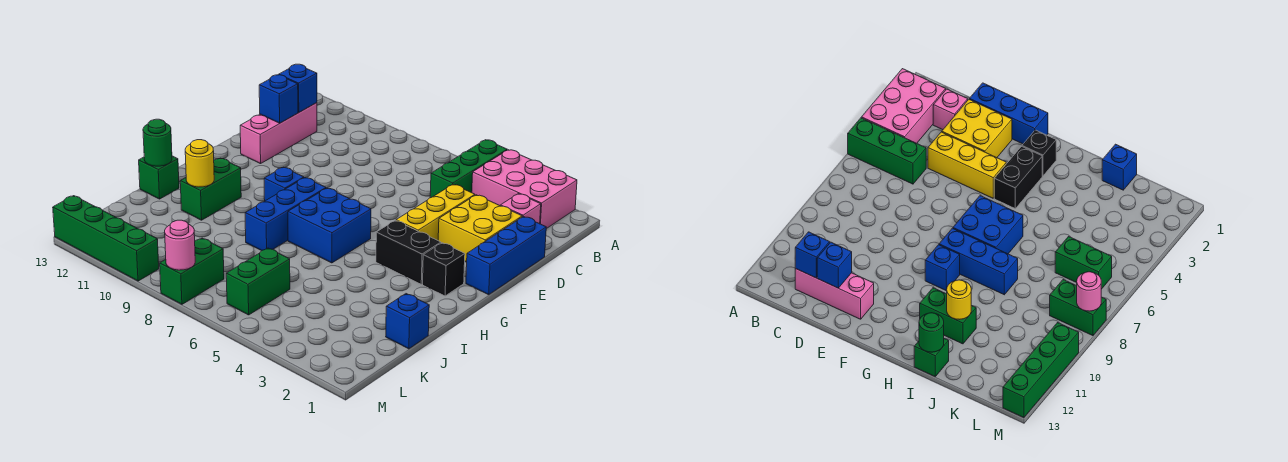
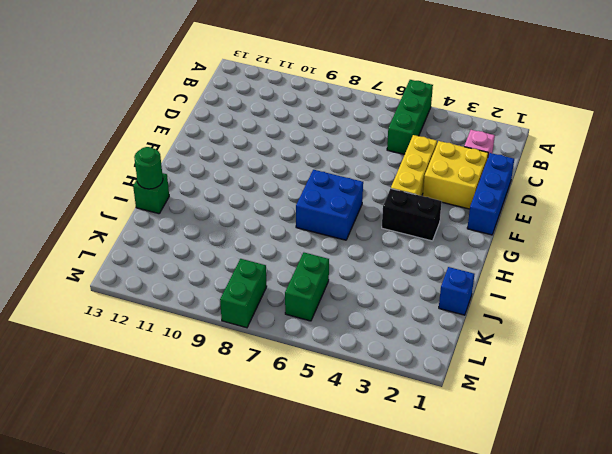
none -> pink 2x3 brick [472,150,577,229]
none -> pink 1x3 brick [240,103,317,164]
none -> black 1x1 brick [423,243,465,296]

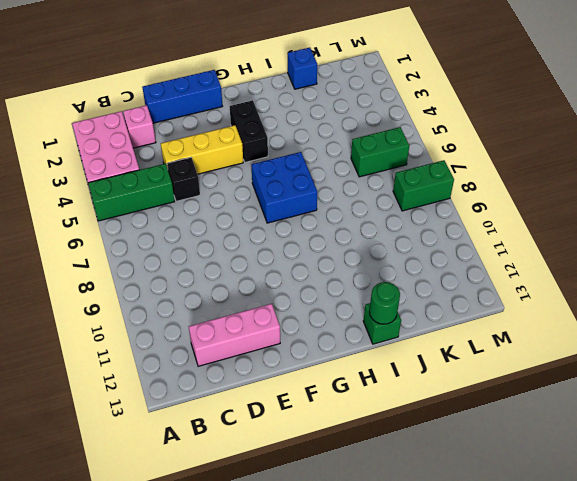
black 1x1 brick [167,157,200,201] -> black 1x1 brick moved to [423,243,465,296]
none -> yellow 2x2 brick [438,195,522,262]
none -> blue 1x3 brick [245,178,326,251]
none -> blue 1x1 brick [264,167,304,201]

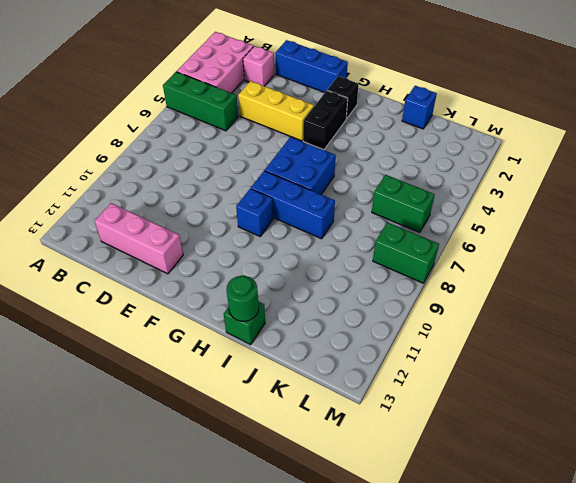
none -> yellow 2x2 brick [438,195,522,262]
none -> green 1x2 brick [180,158,241,220]
none -> green 1x4 brick [53,196,159,281]

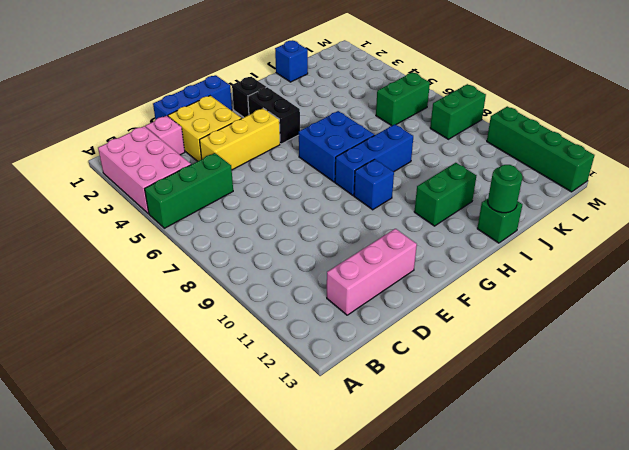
none -> blue 1x1 brick [279,64,317,112]
none -> blue 1x1 brick [259,75,298,123]
none -> yellow 1x1 round brick [185,140,214,187]

